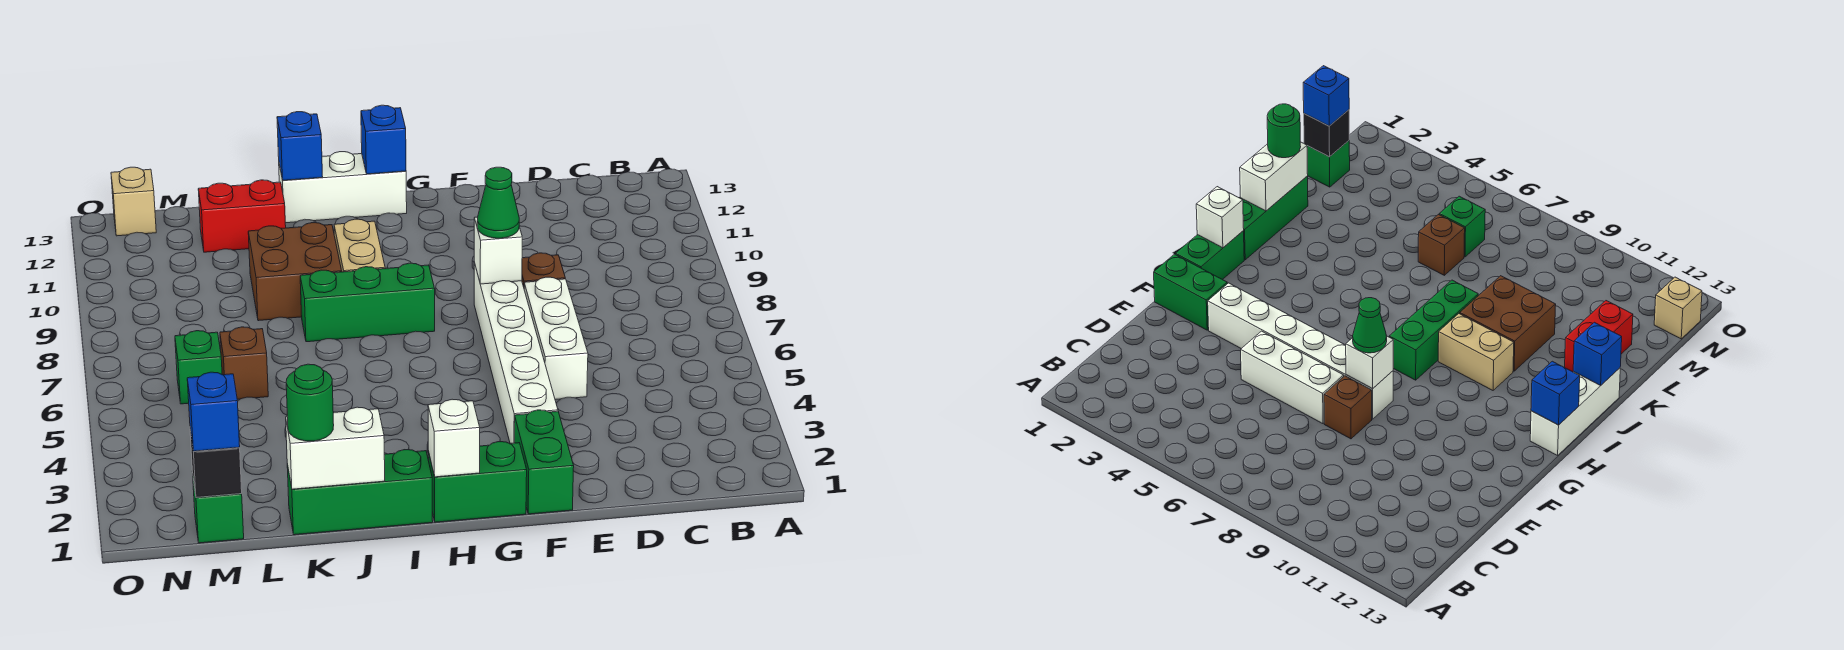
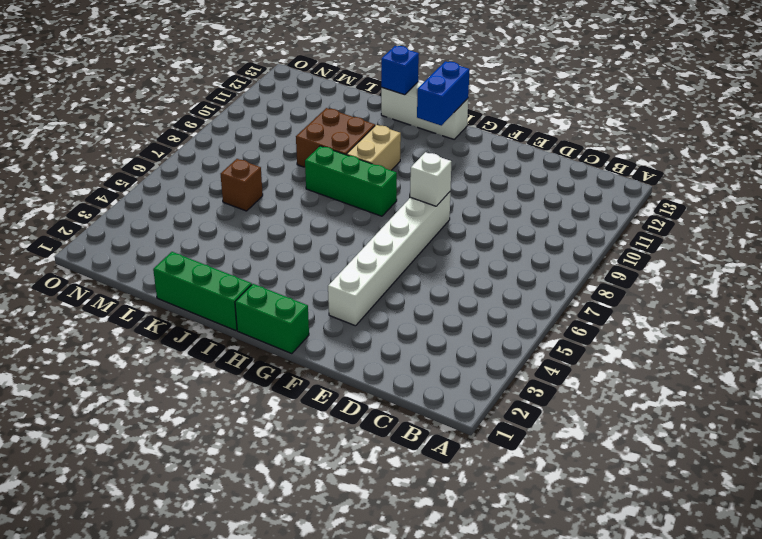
blue 1x2 brick [417,61,469,125] -> blue 1x1 brick [361,105,406,174]
none -> white 1x3 brick [524,277,588,400]
none -> brown 1x1 brick [522,253,565,287]
none -> green 1x2 brick [514,410,574,514]

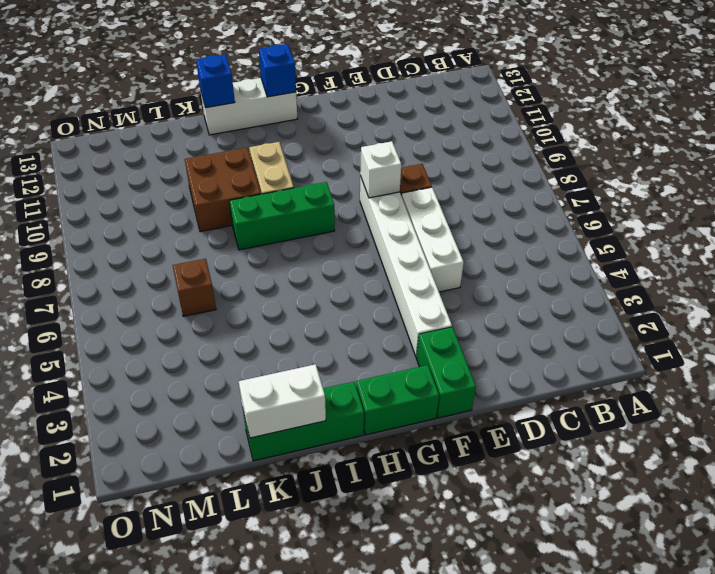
none -> red 1x2 brick [198,180,286,252]
none -> green 1x1 brick [193,479,244,543]
none -> green 1x1 brick [175,331,222,404]

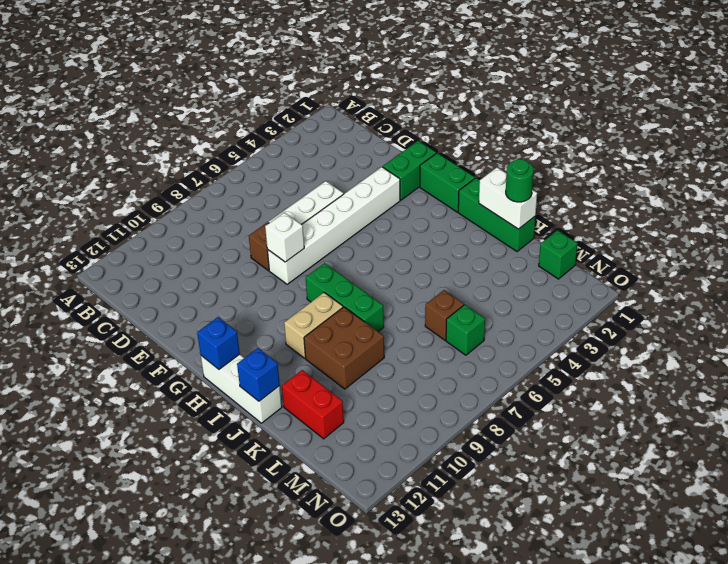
none -> tan 1x1 brick [111,167,156,236]
none -> white 1x1 brick [428,399,480,477]
none -> black 1x1 brick [190,429,242,498]

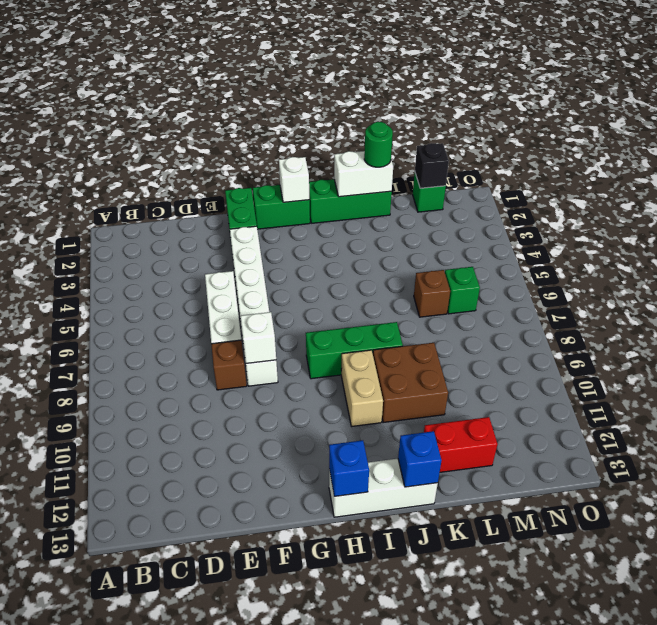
none -> tan 1x1 brick [111,167,156,236]
none -> green 1x1 cone [477,167,519,238]
none -> blue 1x1 brick [187,372,240,451]

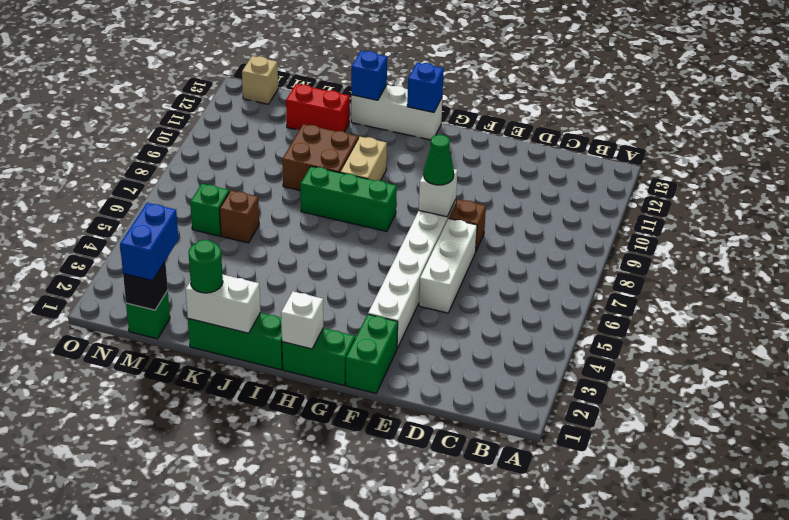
blue 1x2 brick [120,203,178,281] -> blue 1x1 brick [187,372,240,451]

